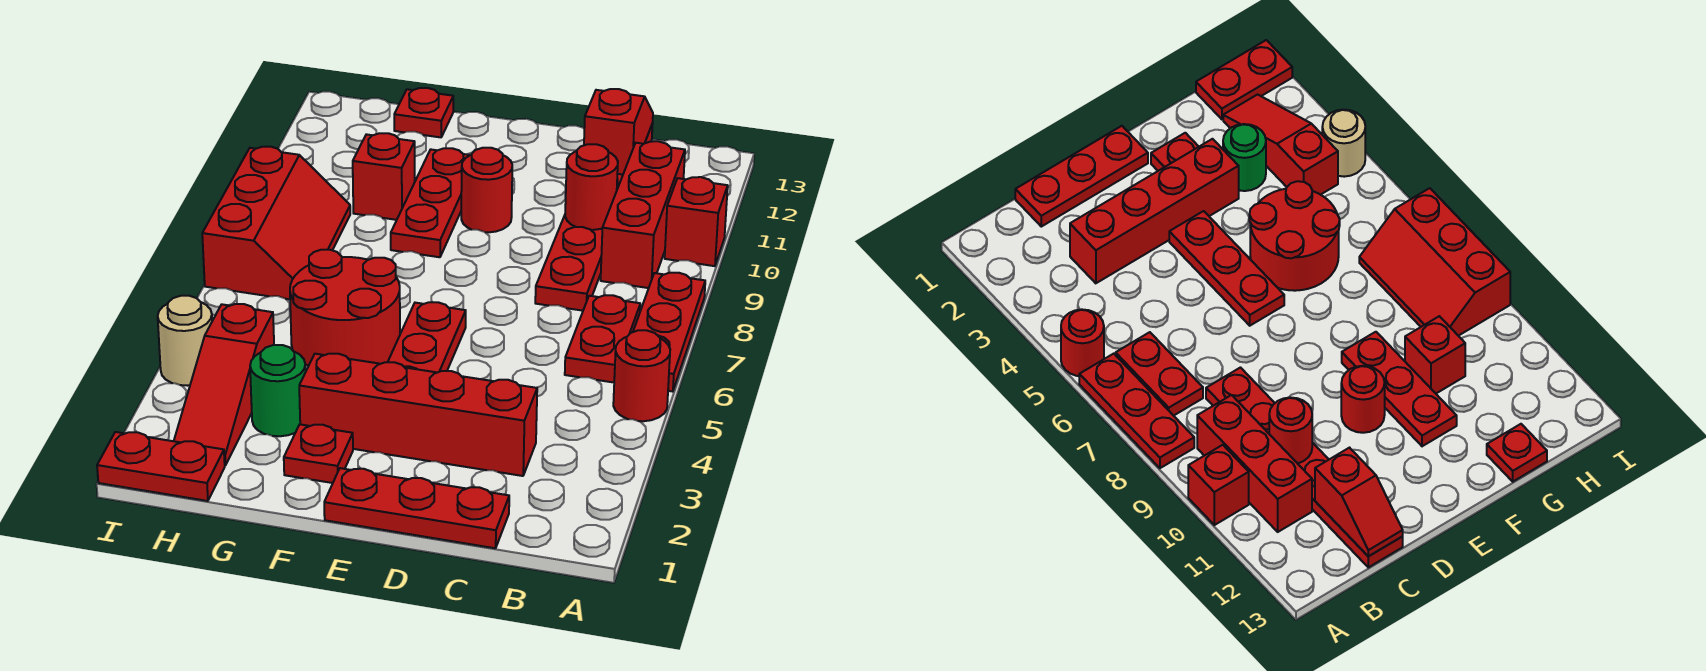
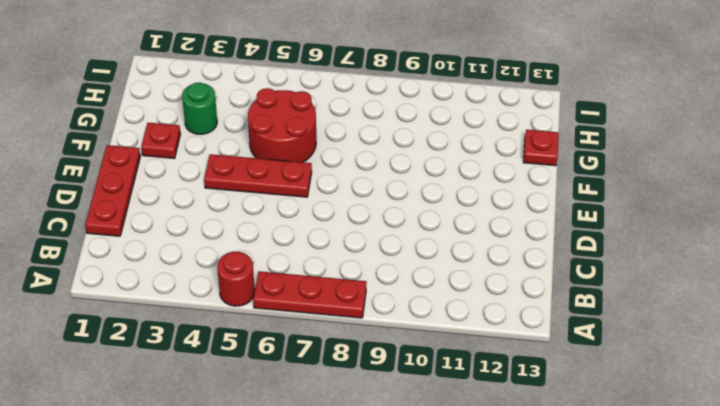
none -> red 1x1 brick [665,177,728,266]
none -> red 1x2 plate [565,295,640,382]
none -> red 1x3 brick [601,141,685,288]

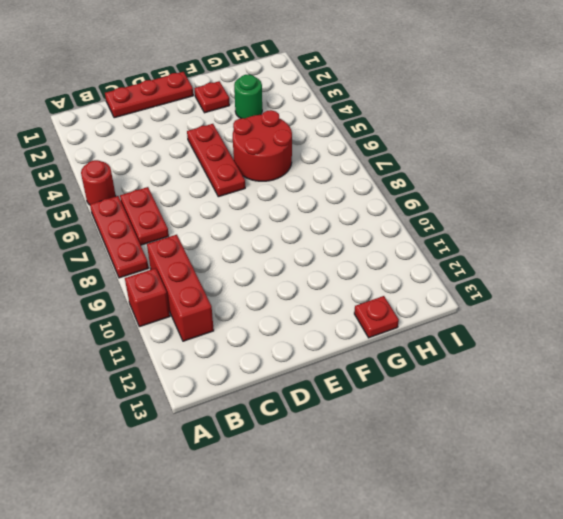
none -> red 1x4 brick [299,354,537,476]
none -> red 1x6 plate [535,125,652,311]
none -> red 1x1 round brick [461,148,512,232]

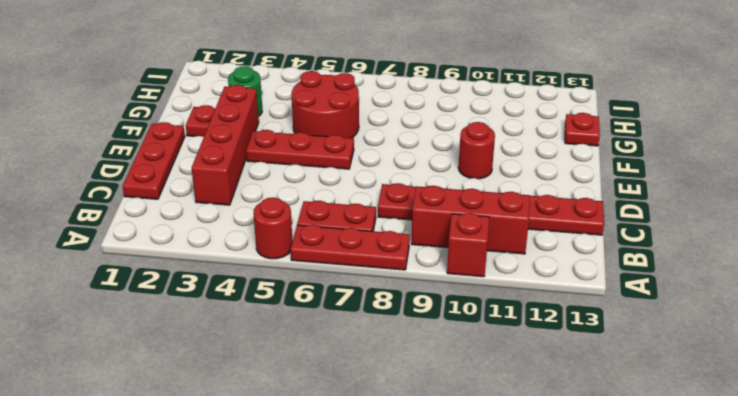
none -> red 1x3 plate [391,148,470,257]
none -> red 1x1 brick [353,133,415,220]
none -> red 1x2 plate [97,432,225,501]

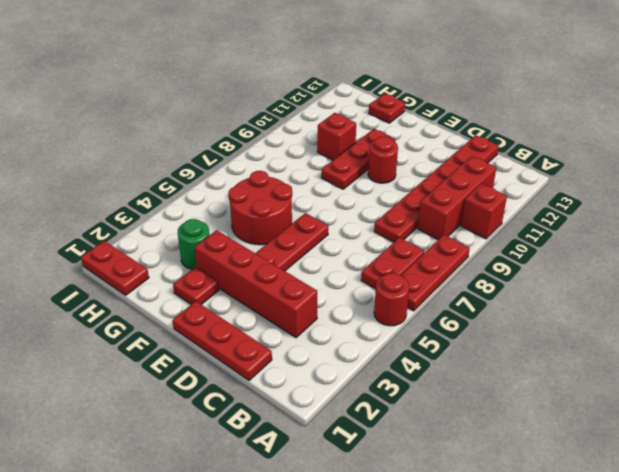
none -> red 1x3 slope [174,304,274,465]
none -> red 2x3 slope [202,147,350,299]
none -> tan 1x1 round brick [158,296,212,386]

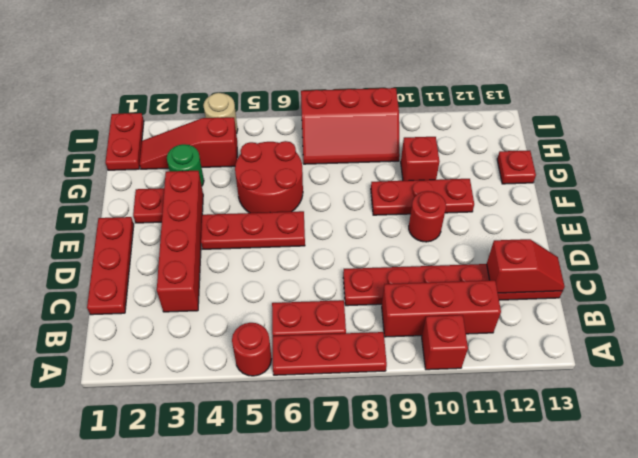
none -> red 1x1 round brick [565,144,618,230]

